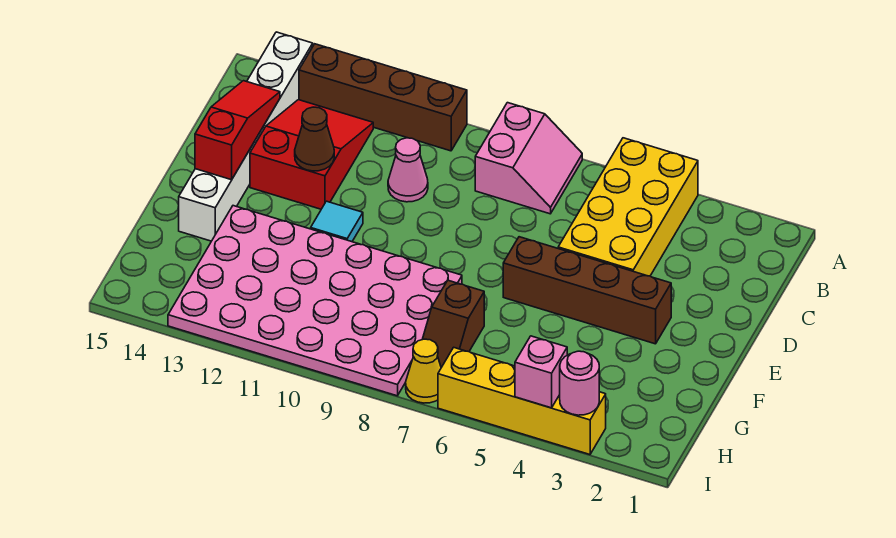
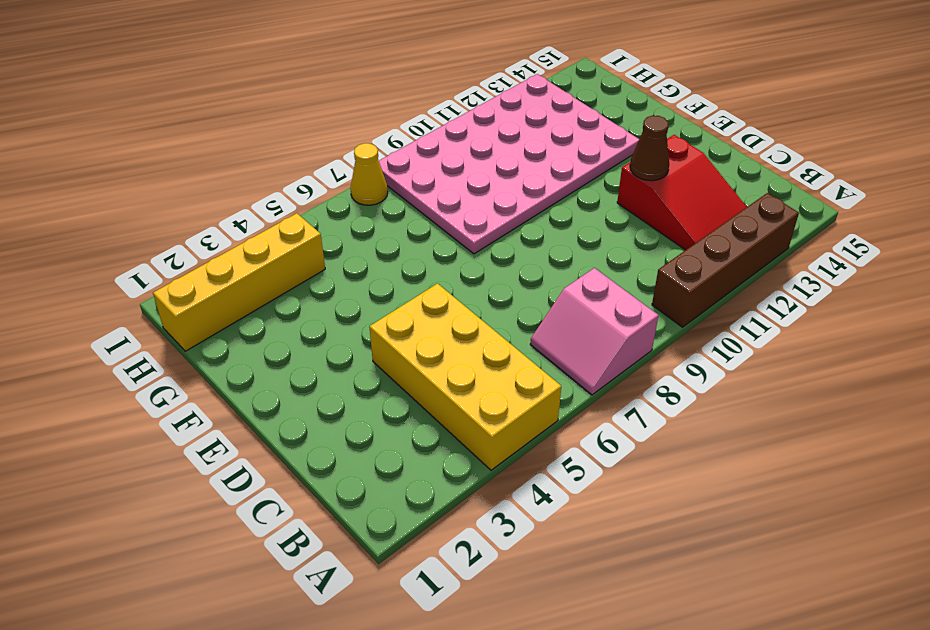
yellow 1x4 brick [153,213,325,351] -> yellow 1x4 brick moved to [438,347,606,454]
none -> white 1x6 brick [179,32,313,241]
none -> pink 1x1 cone [388,138,428,202]
none -> brown 1x4 brick [503,237,671,344]

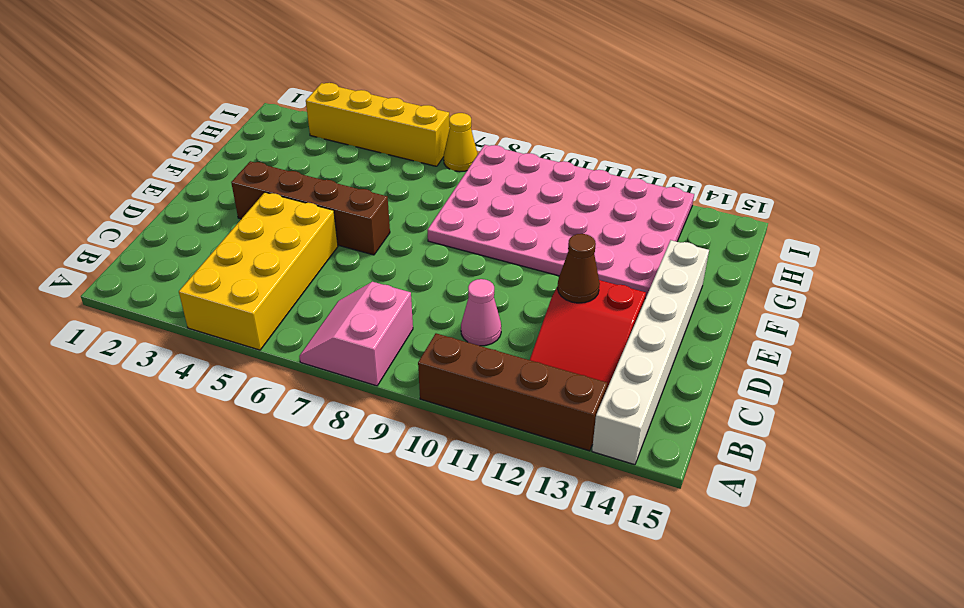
none -> cyan 1x1 tile [311,201,363,242]
none -> brown 1x2 slope [422,280,484,368]
none -> red 1x3 slope [195,81,280,180]

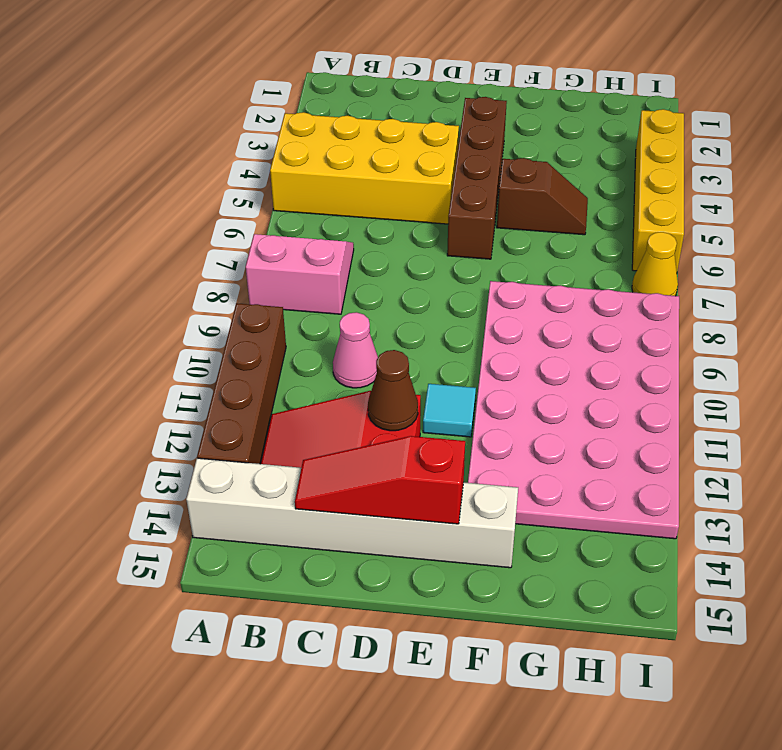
brown 1x2 slope [497,158,588,235] -> brown 1x2 slope moved to [422,280,484,368]
none -> pink 1x1 round brick [560,351,599,415]
none -> pink 1x1 brick [515,336,567,408]

